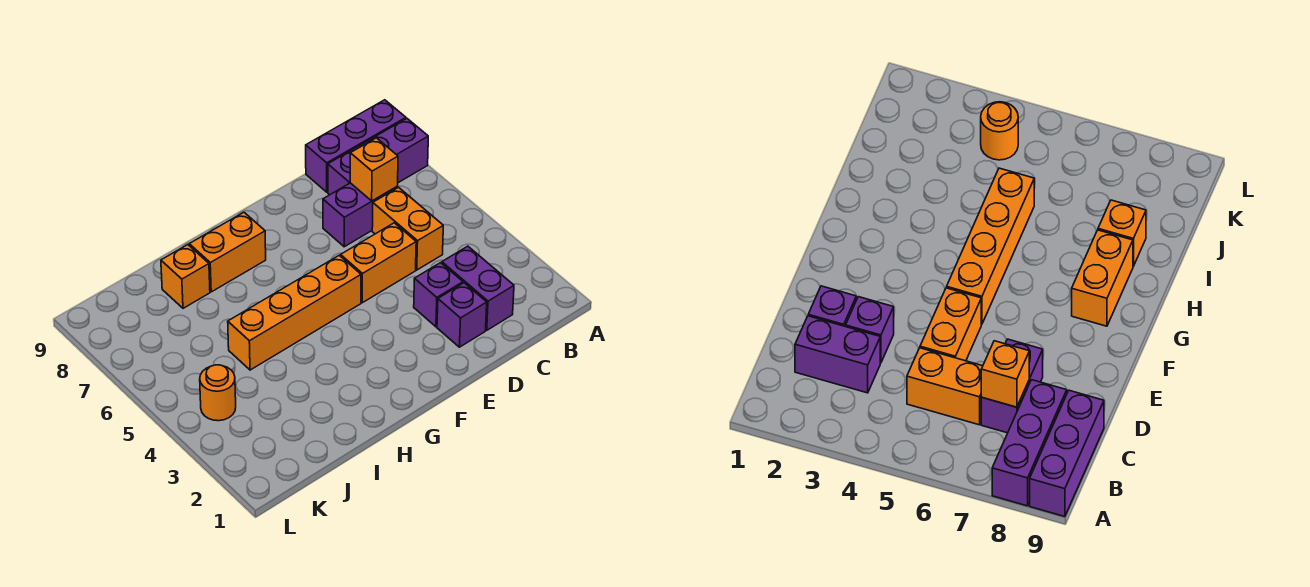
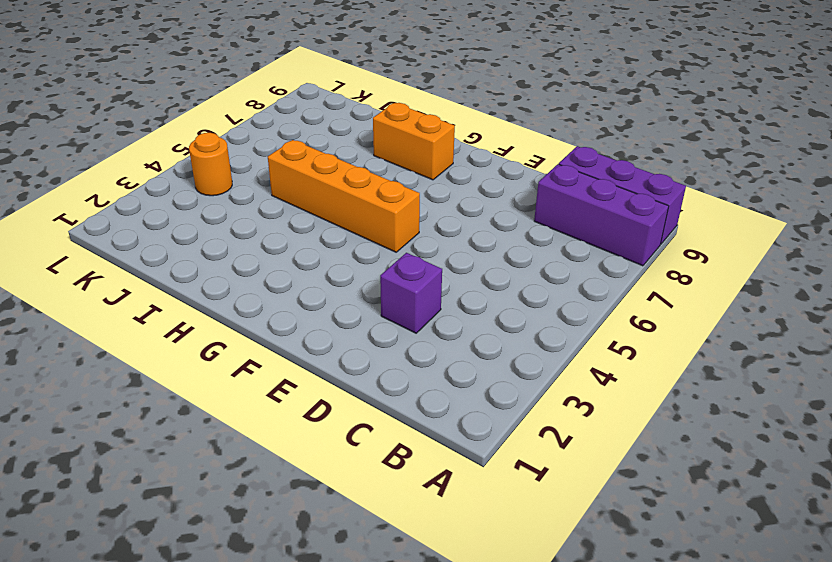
none -> purple 1x2 brick [442,246,514,330]
none -> orange 1x2 brick [372,187,443,270]
none -> purple 1x2 brick [323,183,398,247]

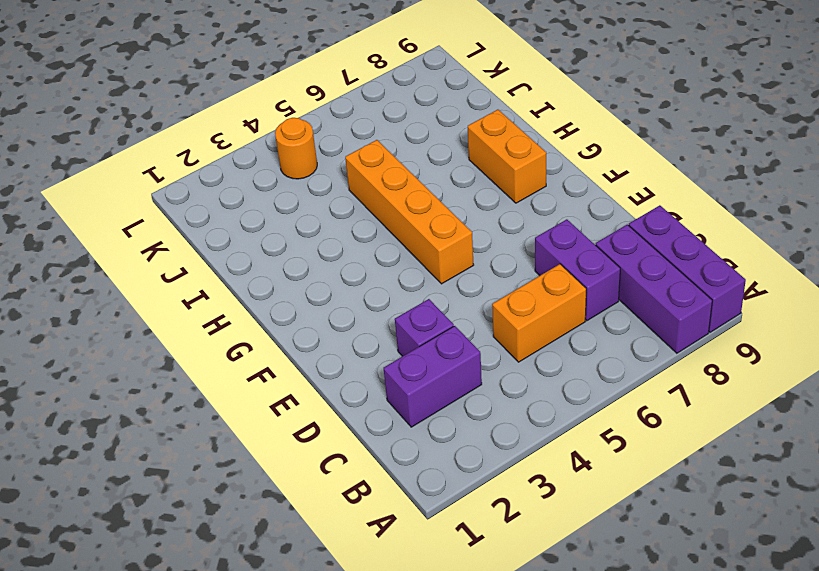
none -> purple 1x1 brick [437,283,487,347]
none -> orange 1x2 brick [341,223,416,303]
none -> orange 1x1 brick [161,245,210,308]

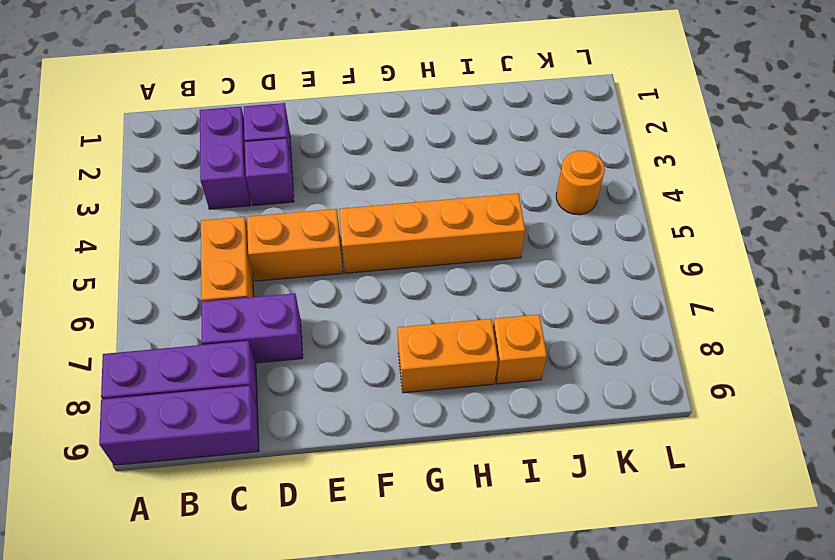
none -> orange 1x1 brick [350,138,398,201]

